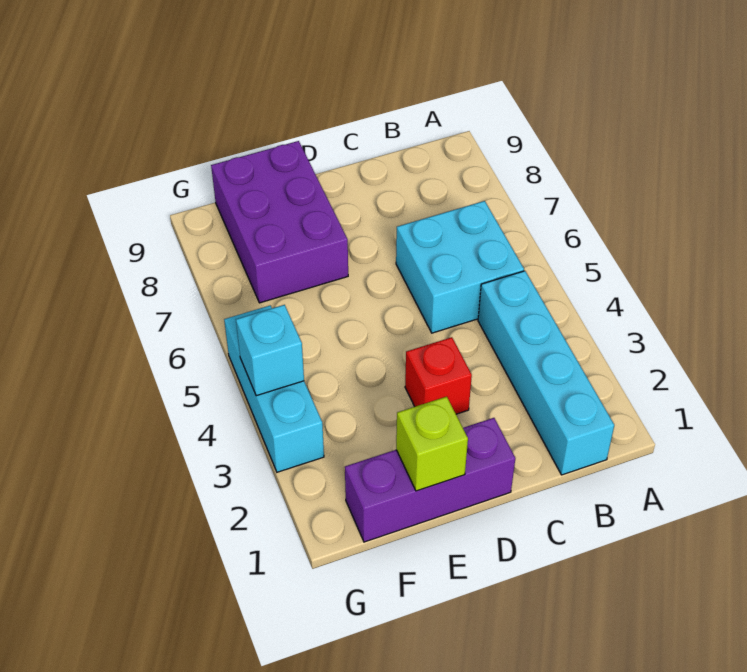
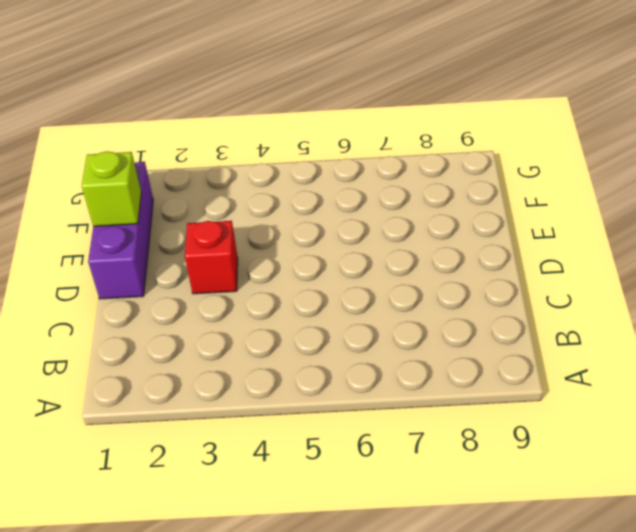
none -> cyan 1x4 brick [478,271,614,475]
none -> cyan 2x2 brick [396,201,524,333]

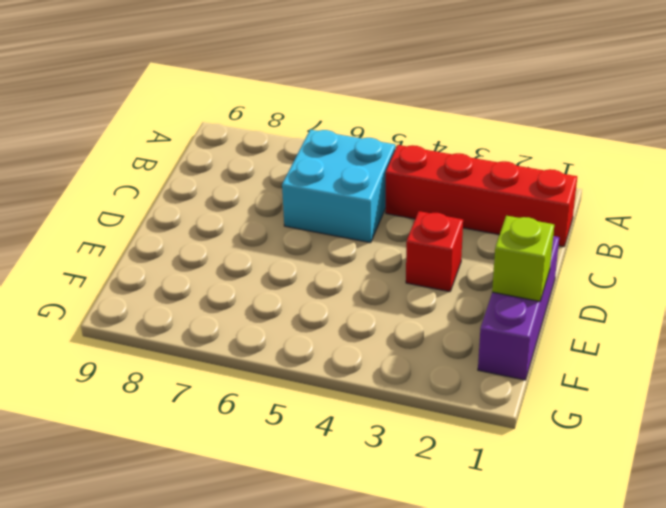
red 1x4 brick [386,145,577,247] -> cyan 1x4 brick [478,271,614,475]
none -> purple 2x3 brick [211,141,348,303]
none -> cyan 1x3 brick [224,305,324,472]

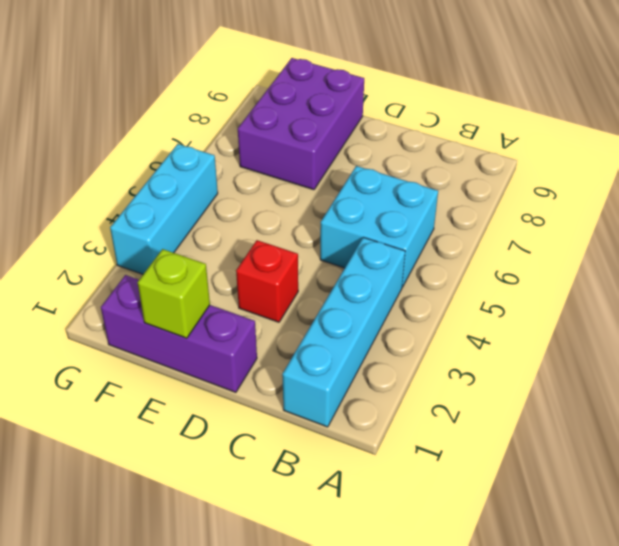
none -> cyan 1x1 brick [236,305,304,396]

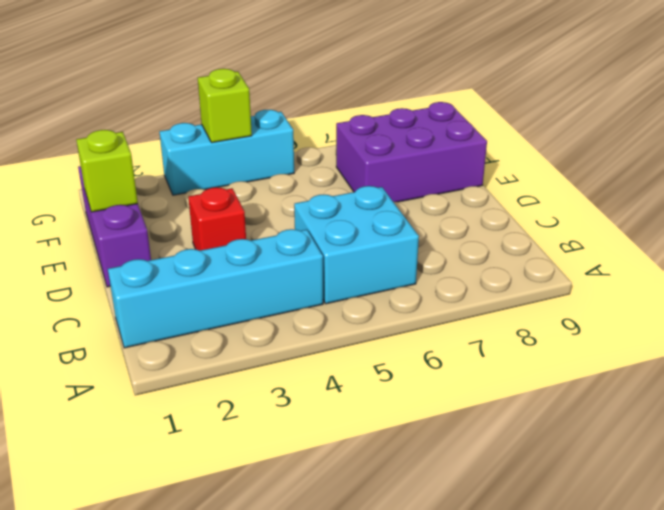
lime 1x1 brick [198,69,252,143] -> cyan 1x1 brick [236,305,304,396]

